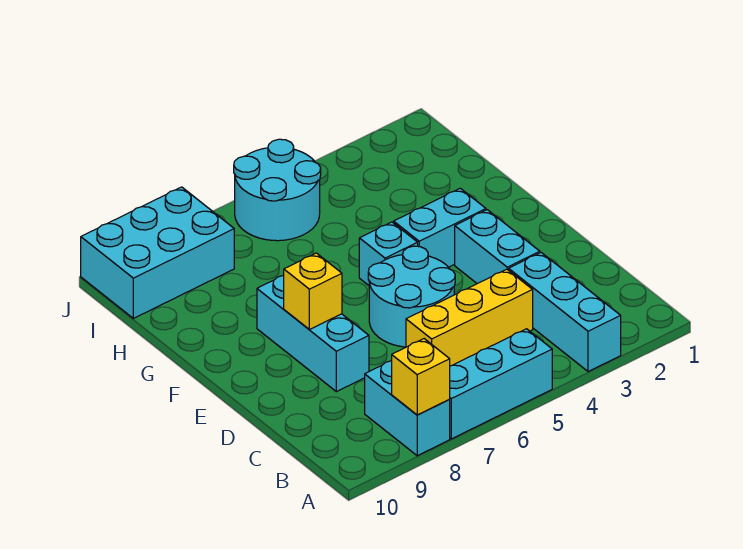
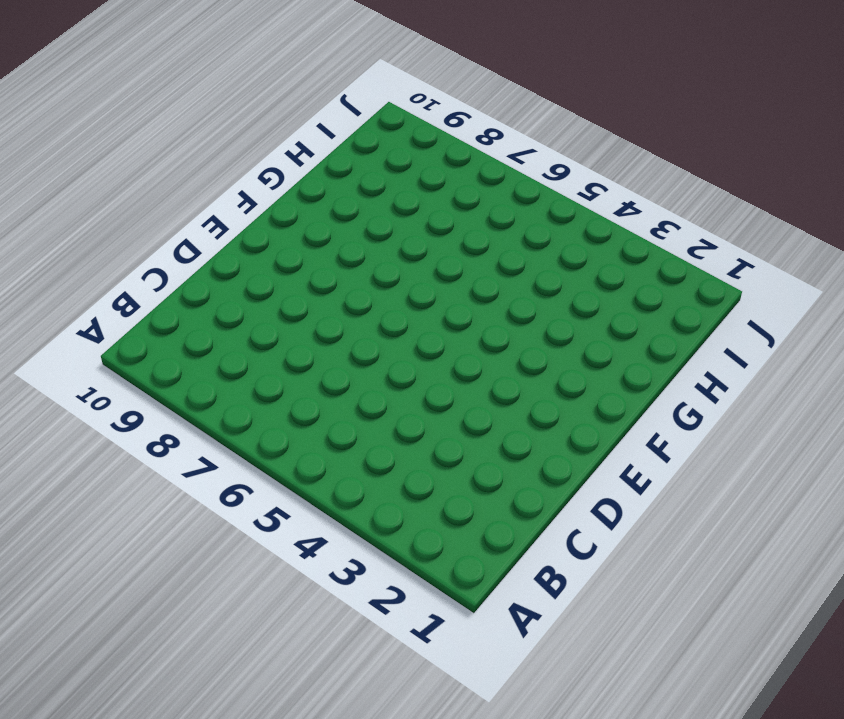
none -> cyan 1x3 brick [509,253,621,372]
none -> cyan 1x3 brick [449,329,552,439]
none -> cyan 1x2 brick [365,361,450,456]

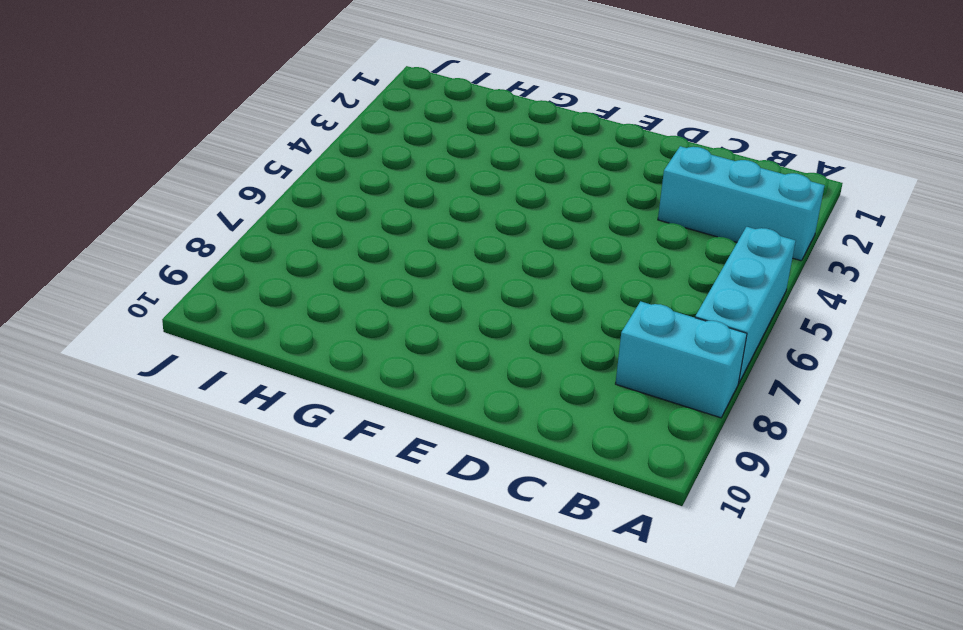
none -> yellow 1x3 brick [406,269,533,366]
none -> cyan 1x2 brick [455,210,540,284]
none -> cyan 2x2 round brick [368,246,455,347]

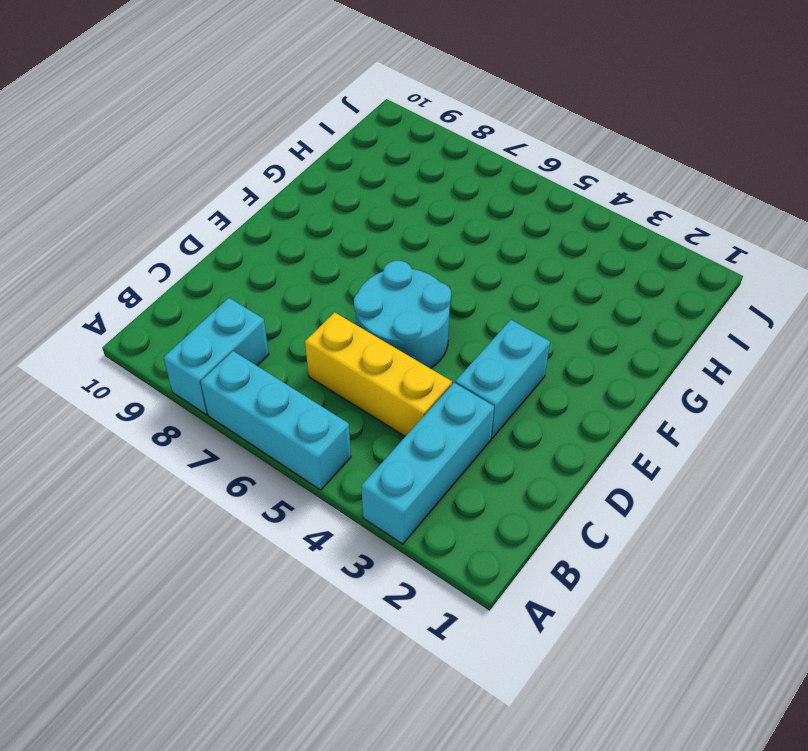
none -> cyan 1x3 brick [257,275,369,392]
none -> cyan 1x2 brick [394,188,486,267]
none -> cyan 1x1 brick [359,222,418,285]

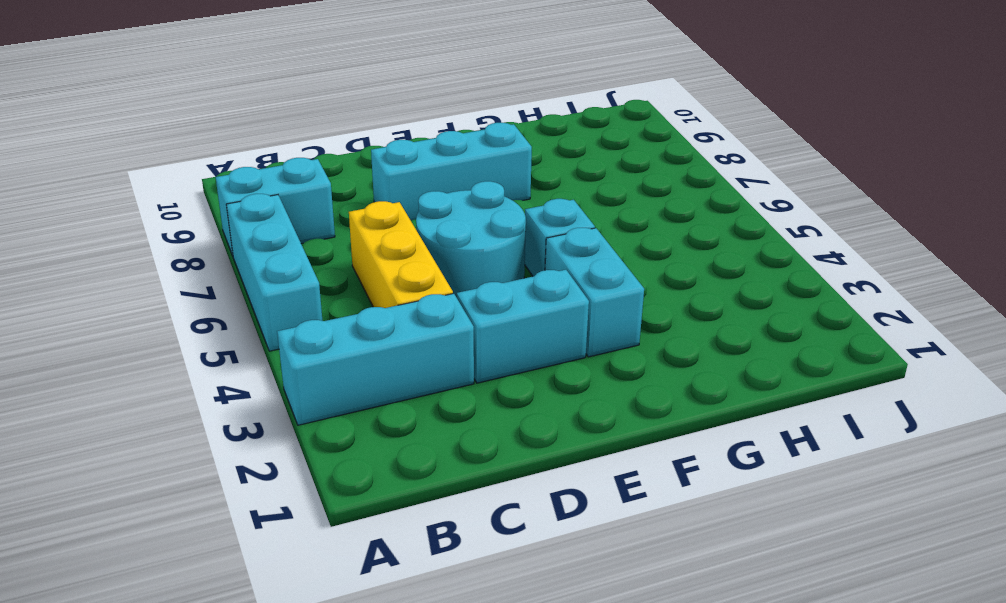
none -> cyan 2x2 round brick [234,139,321,241]
none -> cyan 2x3 brick [81,187,234,318]
none -> yellow 1x1 brick [392,339,450,415]

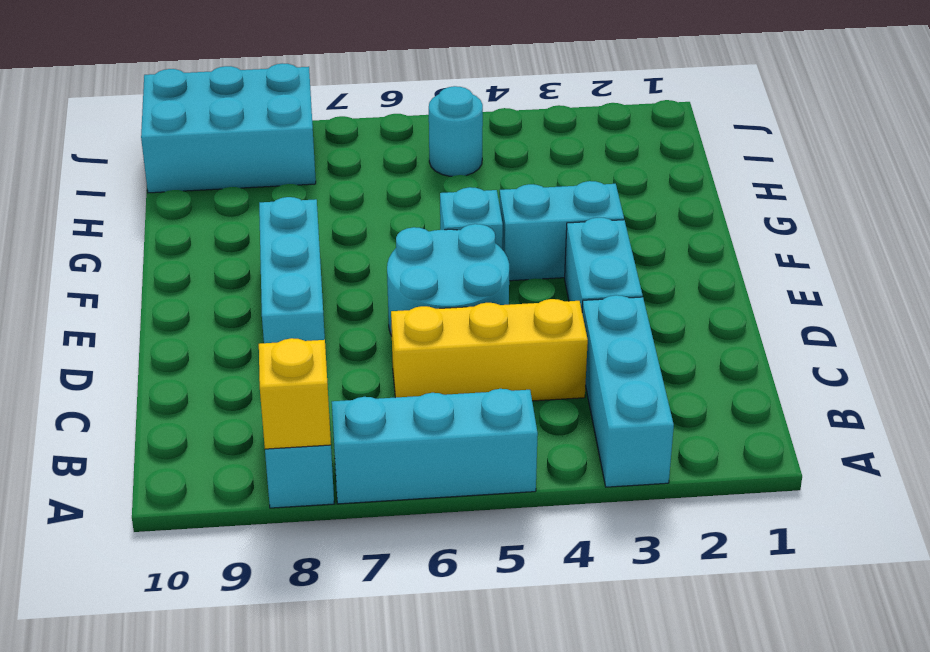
cyan 1x1 round brick [429,86,483,176] -> cyan 2x2 round brick [234,139,321,241]
none -> yellow 1x1 brick [284,253,342,329]

